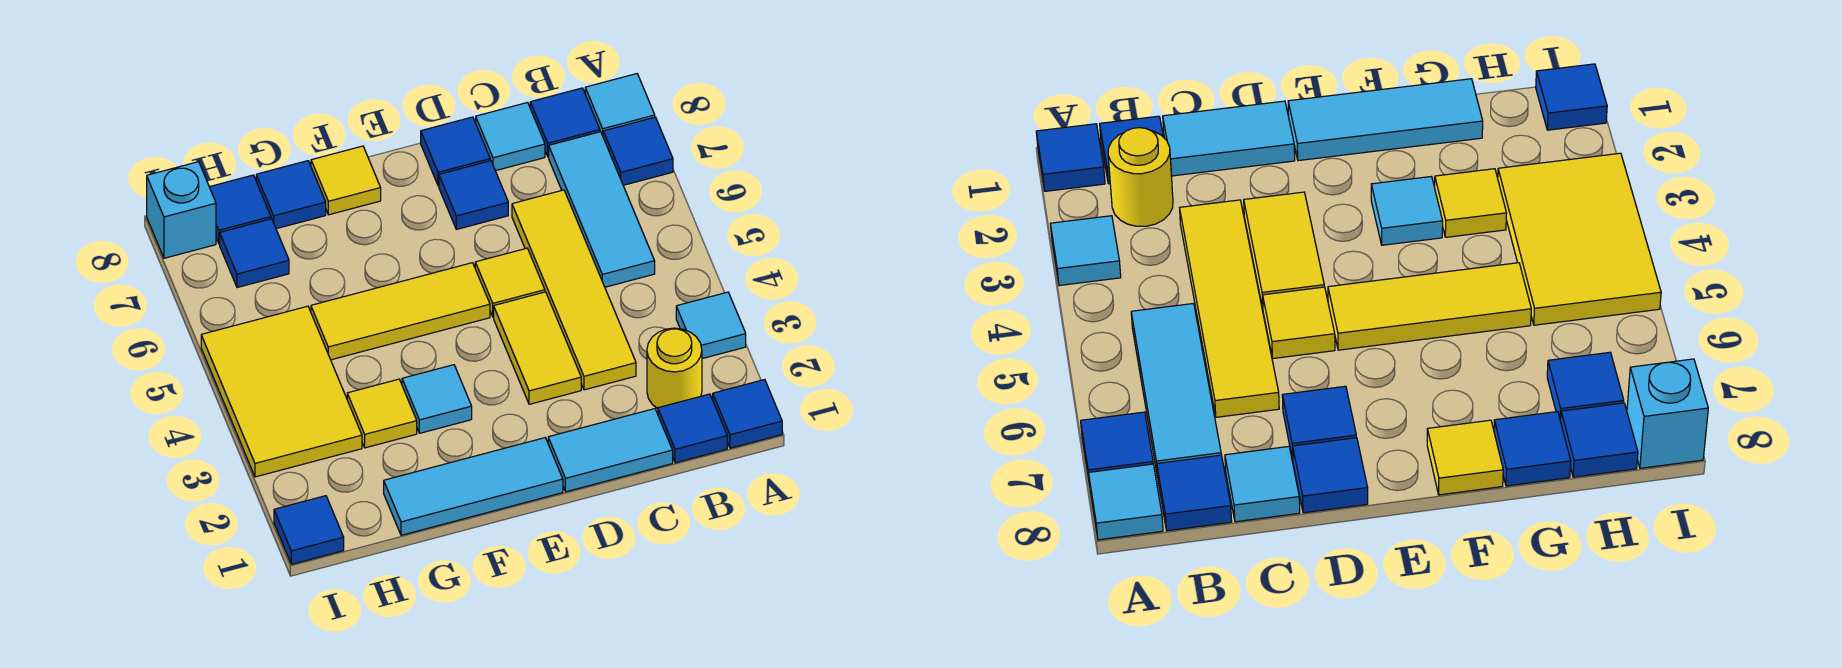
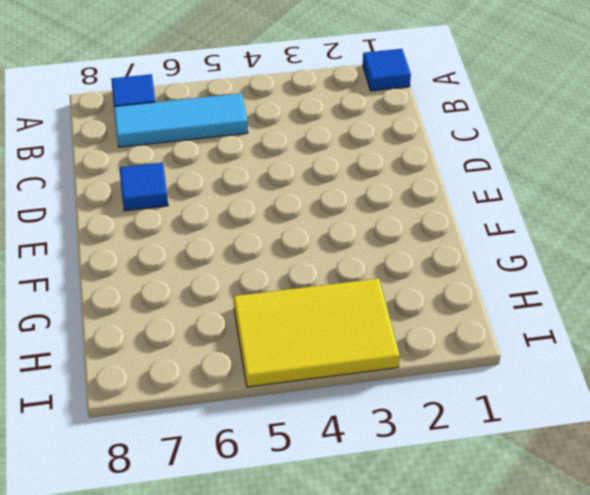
none -> cyan 1x1 tile [676,292,746,359]
none -> cyan 1x1 tile [585,74,655,135]
none -> blue 1x1 tile [658,394,727,463]

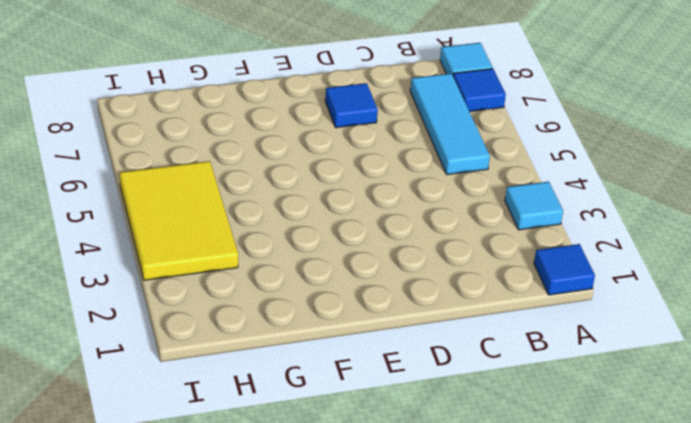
none -> blue 1x1 tile [658,394,727,463]
none -> yellow 1x1 round brick [647,328,702,409]
none -> blue 1x1 tile [530,88,600,157]

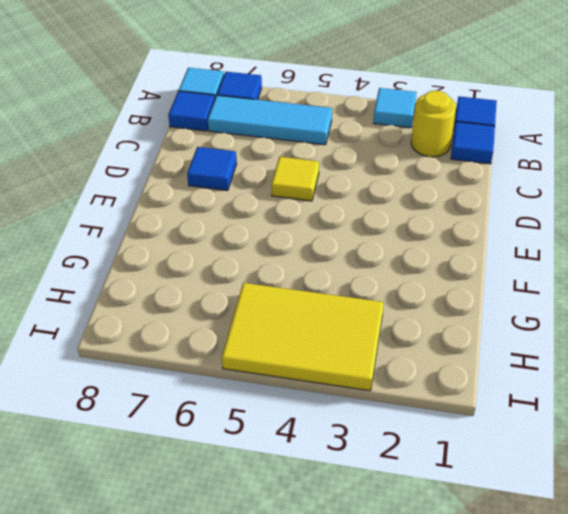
none -> cyan 1x2 tile [548,409,673,492]
none -> yellow 1x4 tile [512,190,636,390]
none -> cyan 1x1 tile [476,103,545,171]

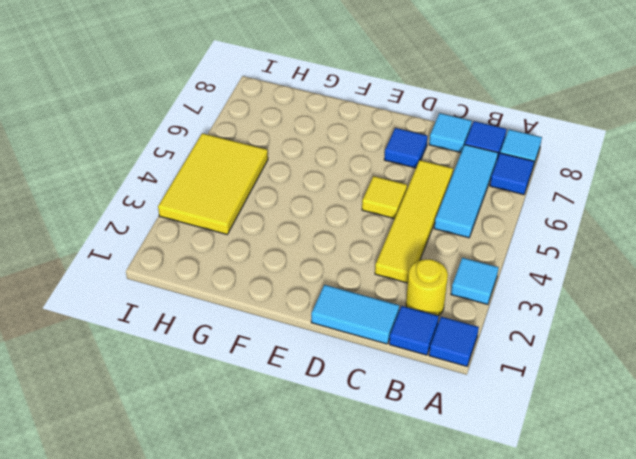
none -> yellow 1x2 tile [494,292,581,404]
none -> blue 1x1 tile [421,117,490,186]
none -> cyan 1x3 tile [384,438,563,535]

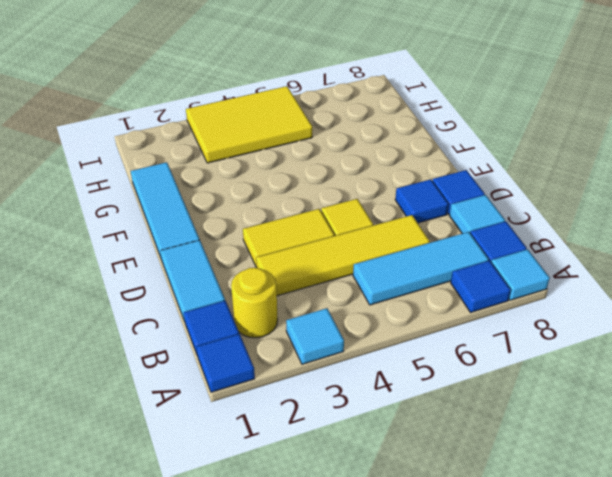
none -> yellow 1x3 tile [311,263,490,360]
none -> cyan 1x1 tile [402,365,472,433]
none -> yellow 1x1 tile [311,146,381,215]

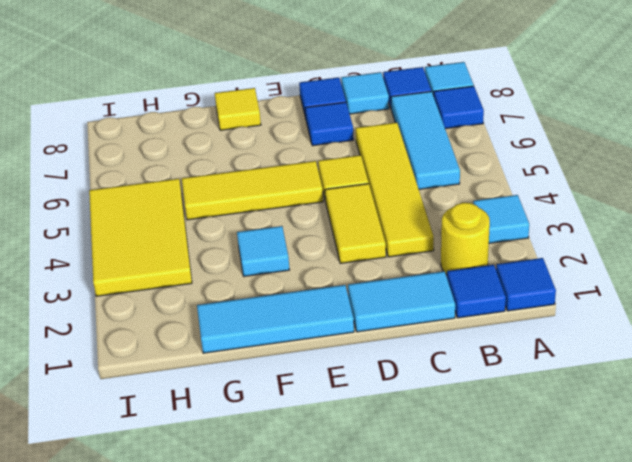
none -> yellow 1x1 tile [347,379,417,448]
none -> blue 1x1 tile [256,161,326,229]
none -> blue 1x1 tile [220,219,289,288]

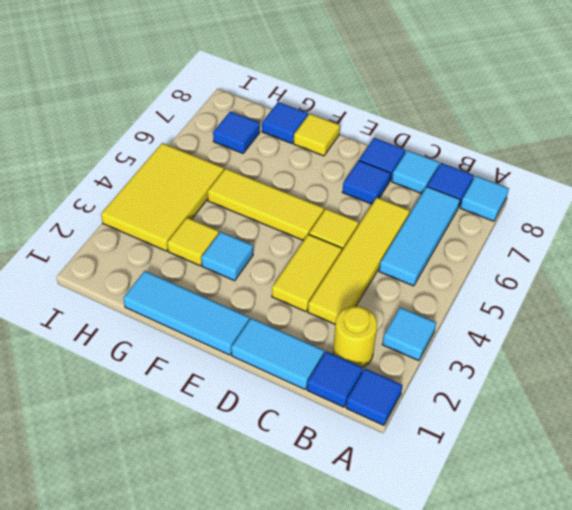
none -> blue 1x1 tile [603,117,673,185]
none -> blue 1x1 tile [210,175,271,244]
none -> blue 1x1 tile [274,496,344,564]

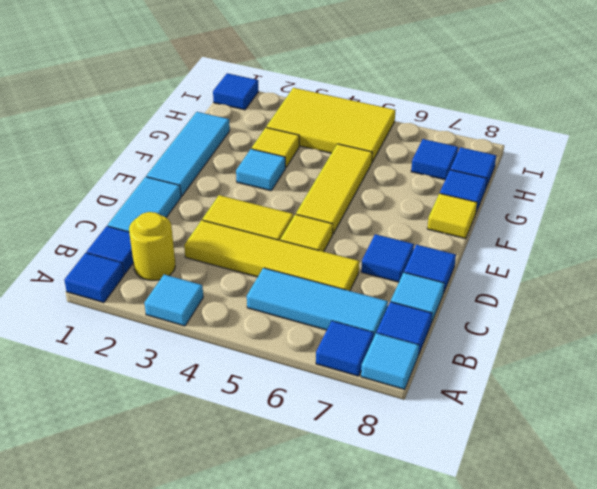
none -> cyan 1x1 brick [147,162,216,258]

